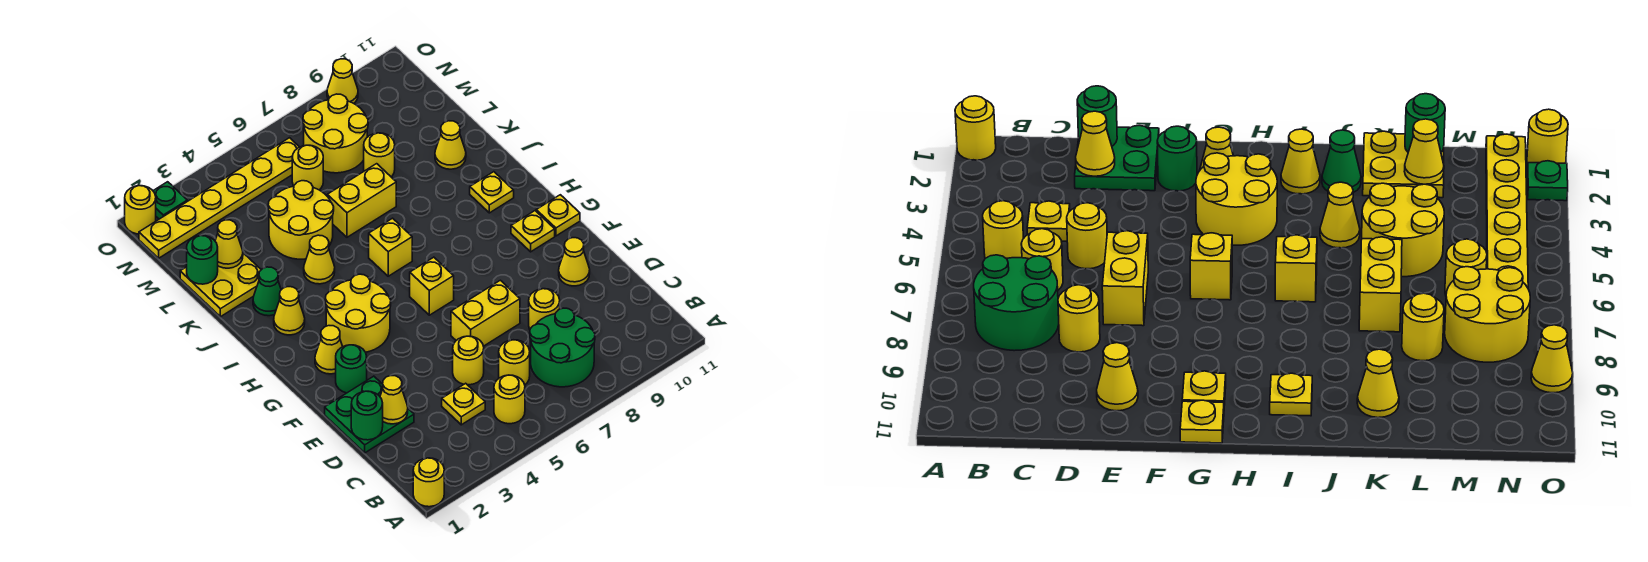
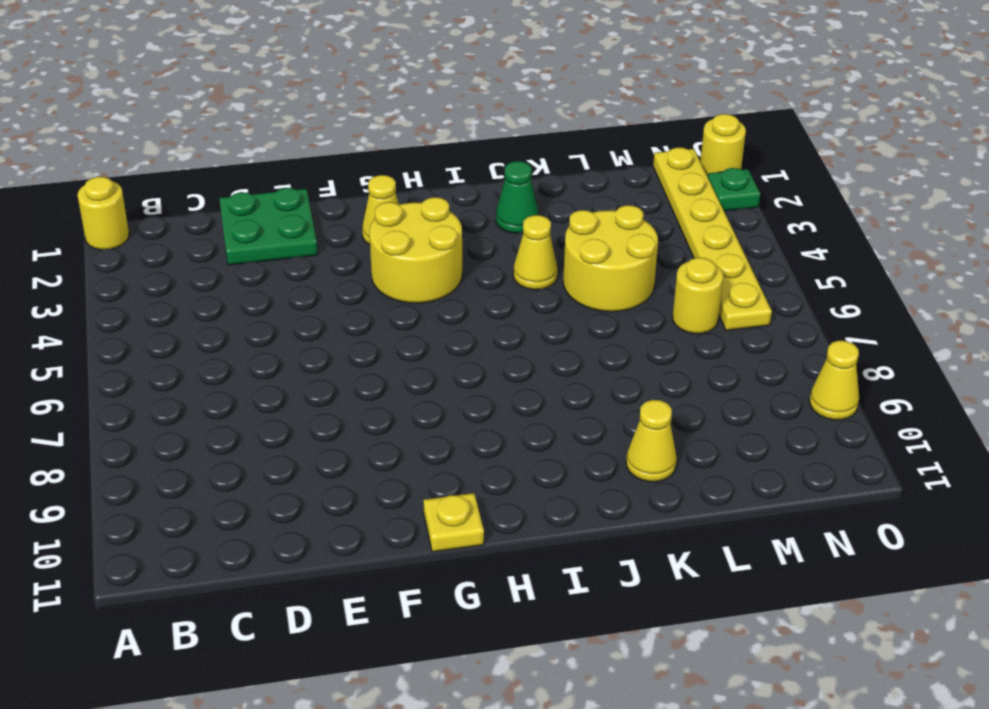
none -> yellow 1x1 round brick [494,375,525,424]
none -> green 2x2 round brick [530,308,595,387]
none -> yellow 1x1 plate [442,383,485,425]
none -> yellow 1x1 round brick [499,340,530,385]

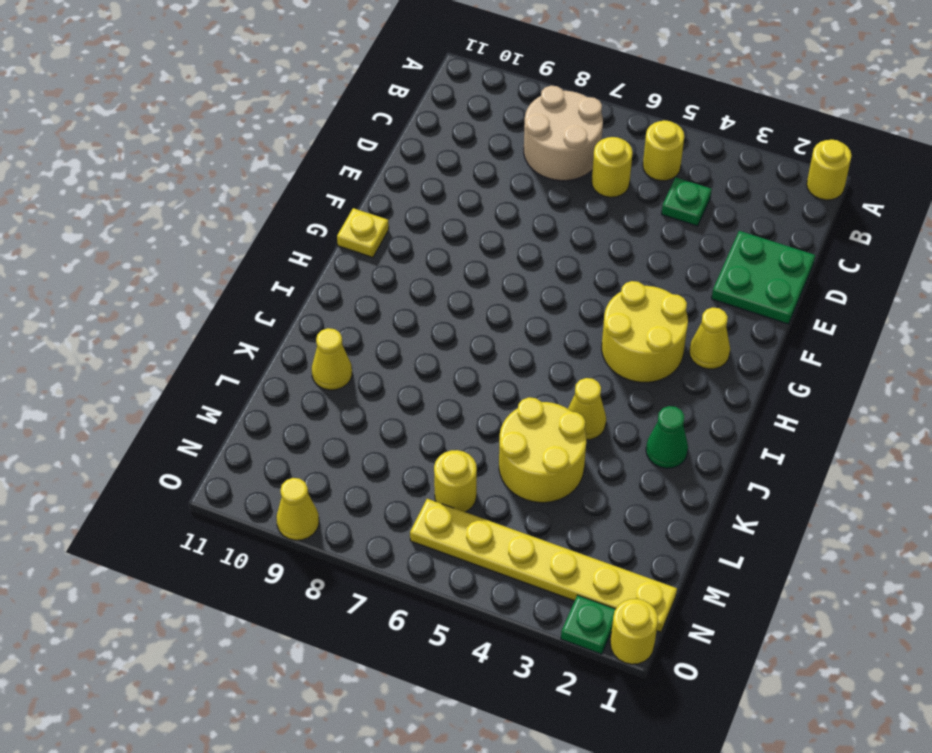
tan 2x2 round brick [524,86,603,181] -> green 2x2 round brick [530,308,595,387]
green 1x1 plate [662,178,712,226] -> yellow 1x1 plate [442,383,485,425]
none -> yellow 1x1 round brick [453,336,484,385]
none -> yellow 1x1 round brick [529,289,560,329]
none -> yellow 1x2 brick [451,280,520,346]
none -> yellow 1x1 cone [559,238,590,286]

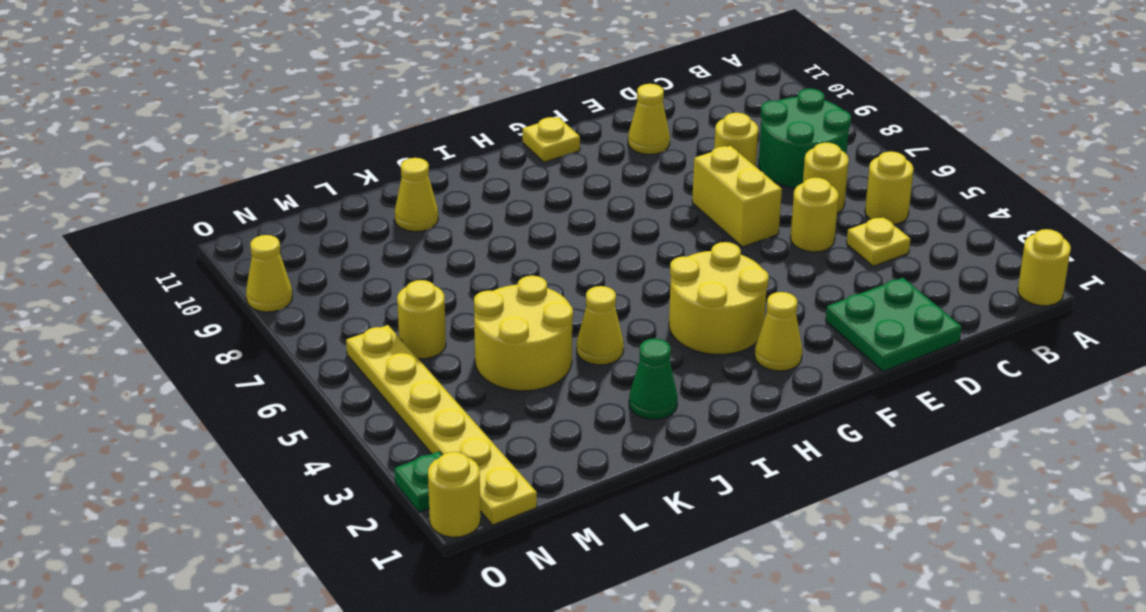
none -> green 1x1 round brick [336,345,367,393]
none -> yellow 1x1 brick [410,257,454,315]
none -> yellow 1x1 plate [511,211,555,252]
none -> yellow 1x1 cone [274,287,305,335]

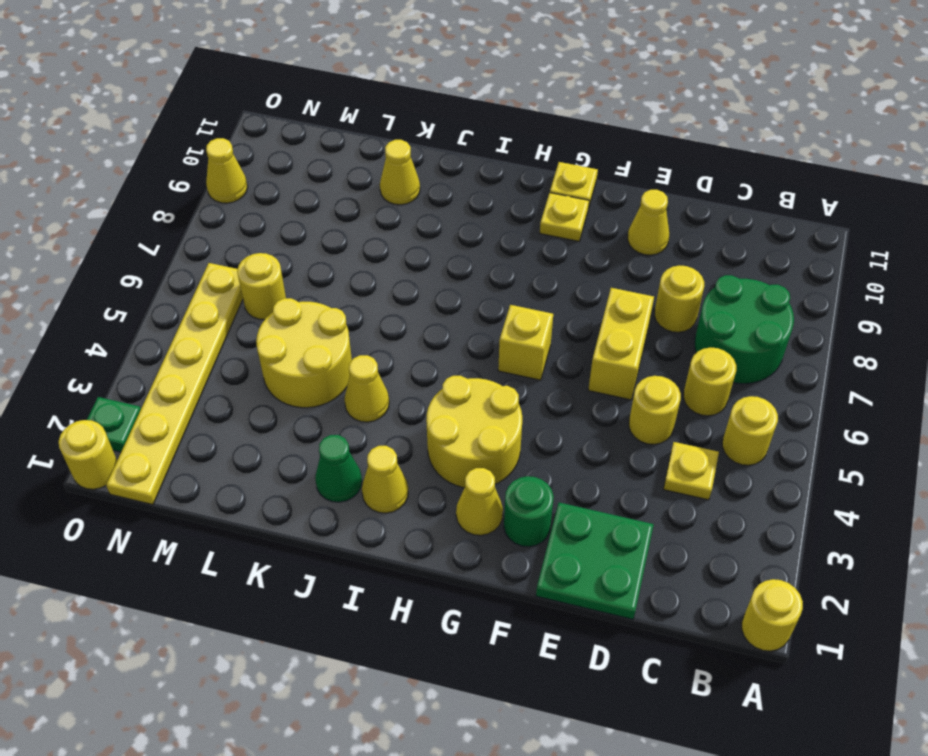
none -> yellow 1x1 brick [369,218,412,276]
none -> yellow 1x1 plate [470,172,514,213]
none -> yellow 2x2 plate [180,253,261,317]
none -> yellow 1x2 brick [327,164,396,237]

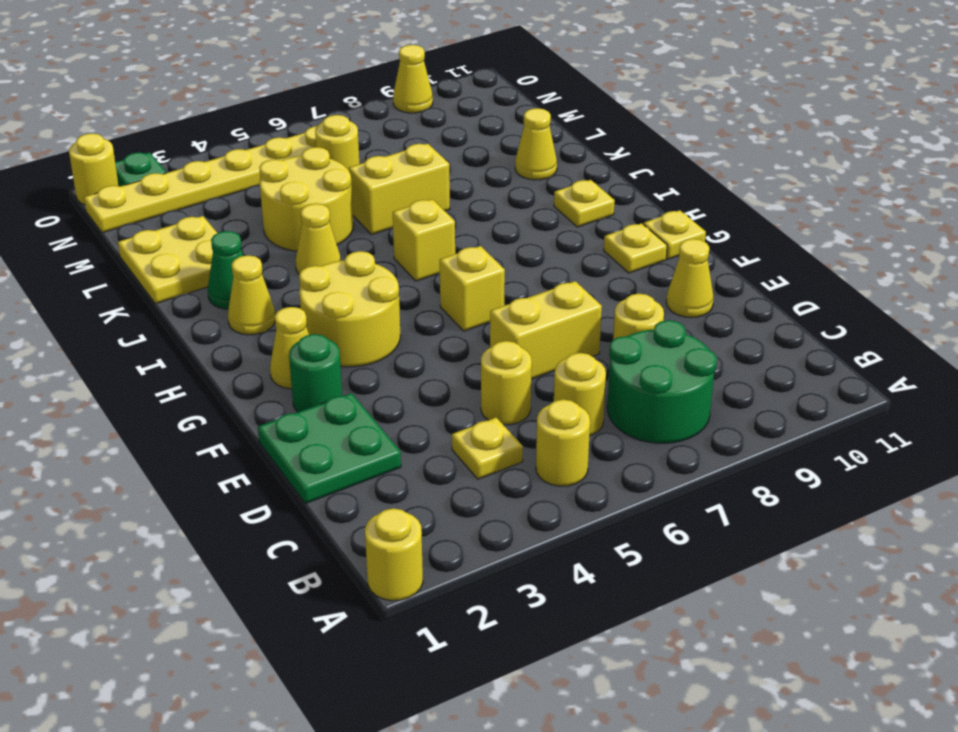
none -> yellow 1x1 round brick [364,133,395,177]
none -> yellow 2x2 round brick [303,94,368,173]
none -> green 1x1 round brick [351,391,383,440]
none -> yellow 1x1 cone [380,375,408,424]

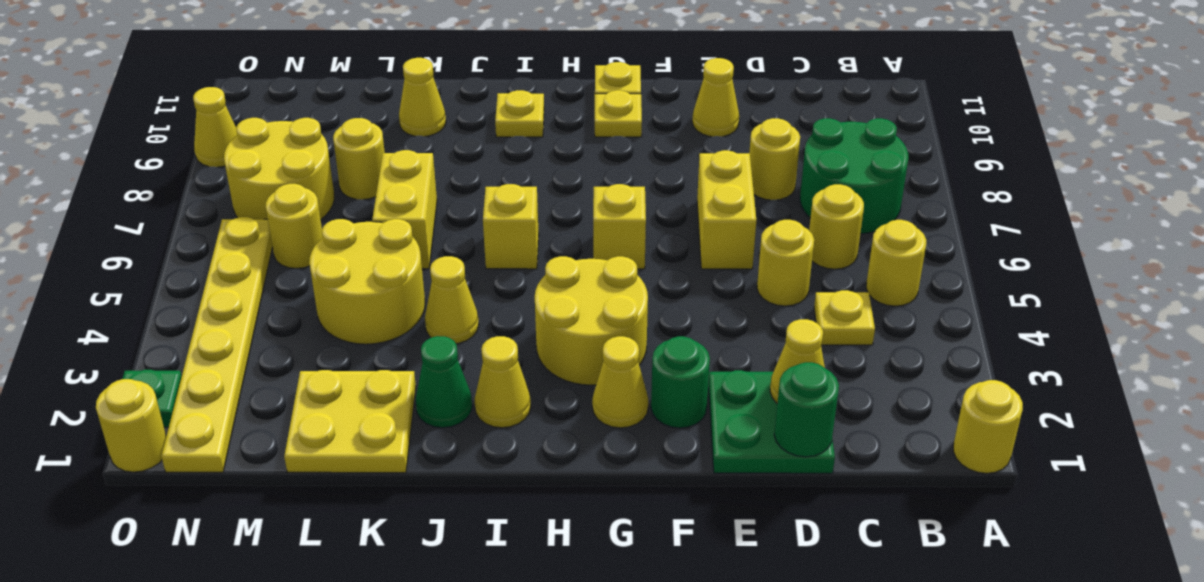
none -> green 1x1 round brick [187,236,218,284]
none -> yellow 1x1 cone [215,220,243,268]

